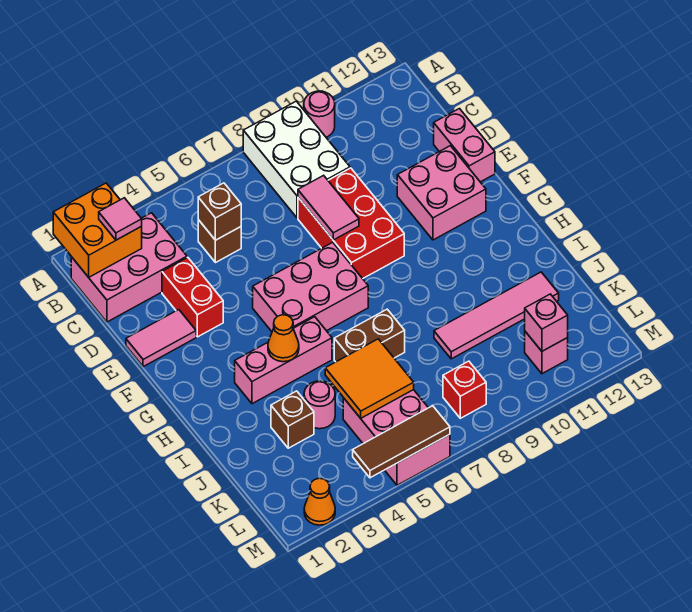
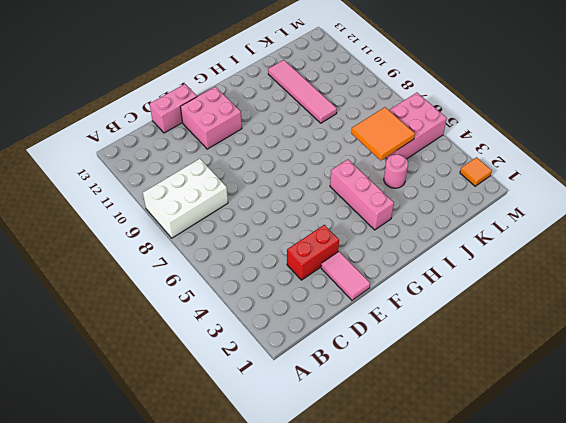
orange 1x1 tile [460,157,492,186] -> orange 1x1 cone [304,478,335,525]
none -> pink 1x1 round brick [304,91,335,137]
none -> pink 2x3 brick [71,213,187,322]
none -> brown 1x1 brick [198,220,241,263]

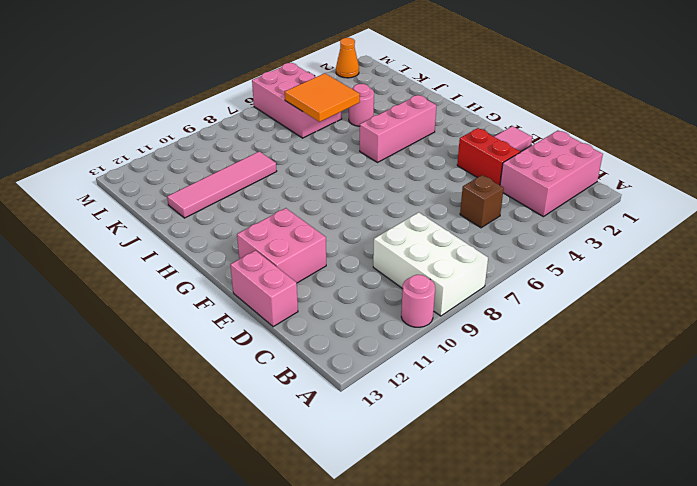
none -> red 2x3 brick [298,168,404,279]
none -> pink 2x3 brick [253,242,368,331]
none -> brown 1x2 brick [334,309,405,362]

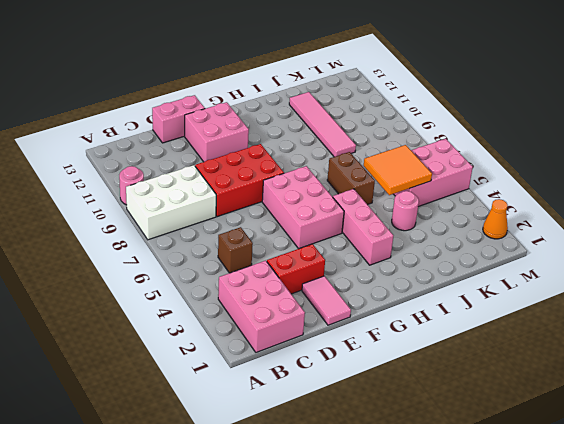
none -> brown 1x1 brick [271,391,314,448]
none -> red 1x1 brick [443,361,486,418]
none -> pink 1x1 brick [525,332,568,374]

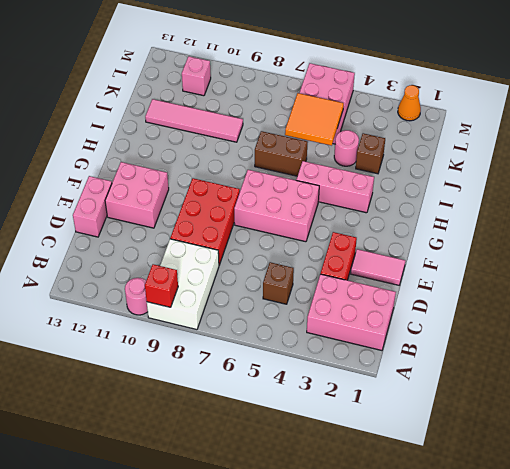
red 1x1 brick [145,264,178,307] -> red 1x1 brick moved to [443,361,486,418]
none -> orange 2x2 brick [53,183,142,277]
none -> brown 1x1 brick [198,183,241,240]
none -> pink 1x2 tile [298,175,359,240]

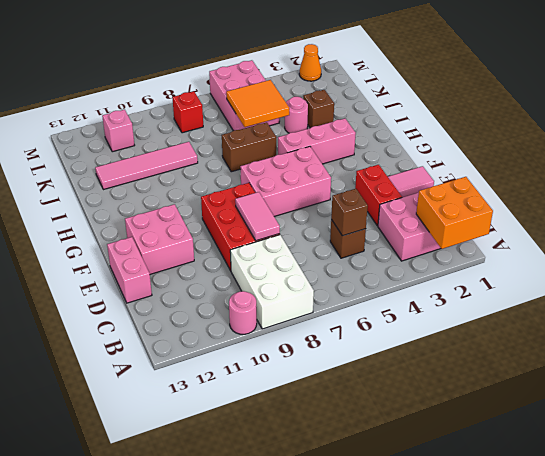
none -> orange 1x1 cone [268,315,299,362]
none -> pink 1x1 brick [525,294,568,351]
none -> brown 1x3 tile [353,406,450,478]

